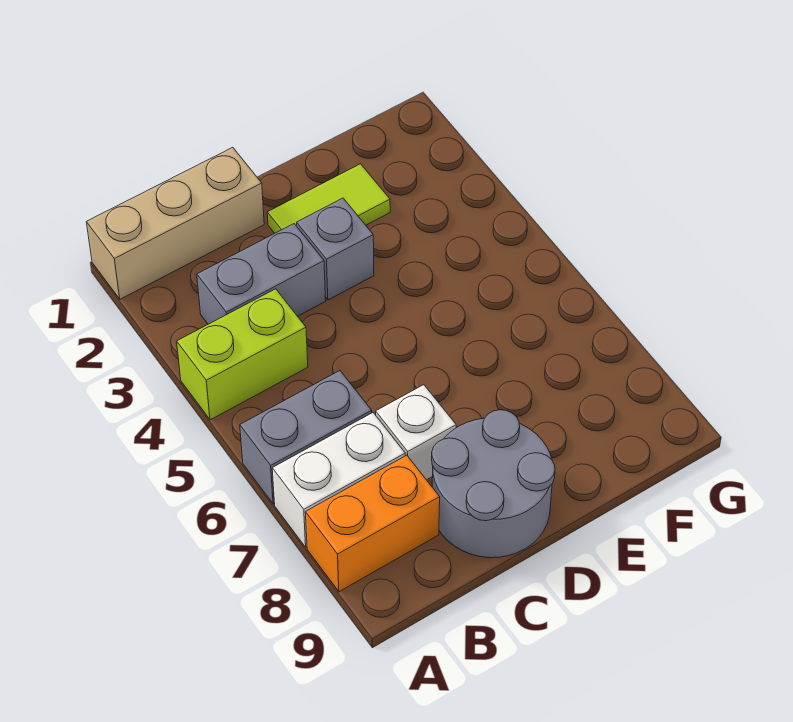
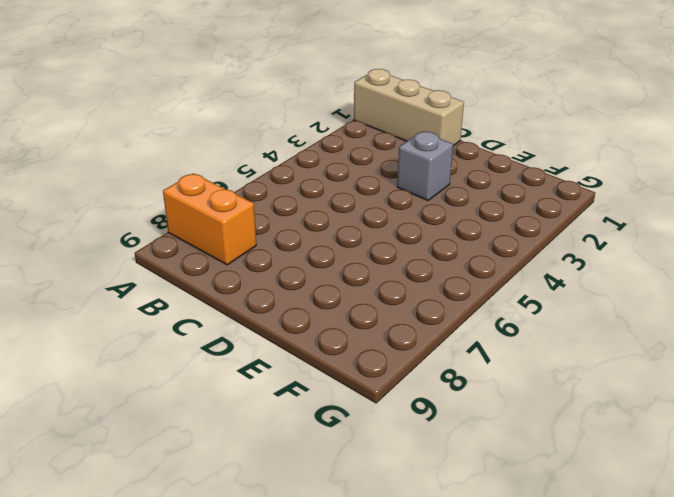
none -> lime 1x2 brick [177,289,308,420]
none -> grey 1x2 brick [240,371,372,504]

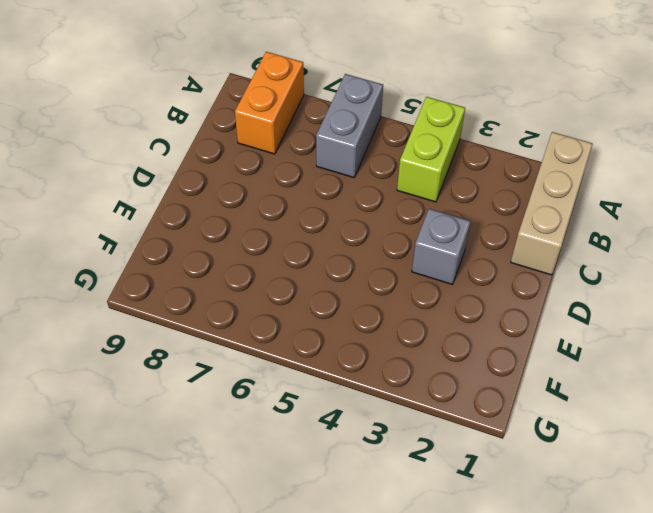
none -> white 1x2 brick [272,413,405,547]
none -> grey 1x2 brick [197,224,326,324]

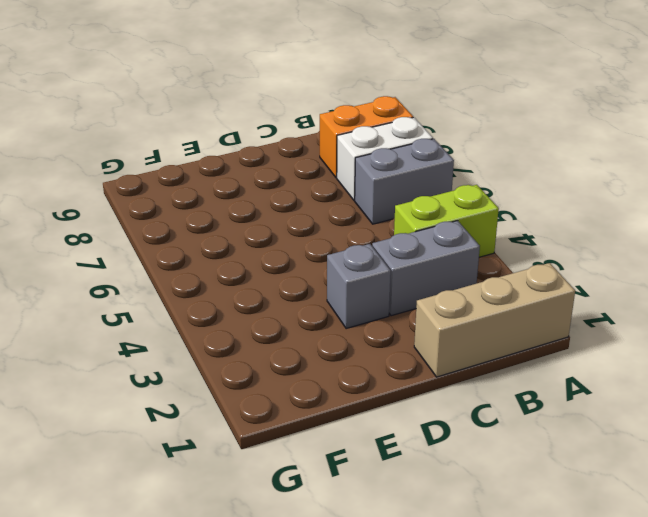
none -> white 1x1 brick [376,385,456,480]
none -> grey 2x2 round brick [432,410,555,558]

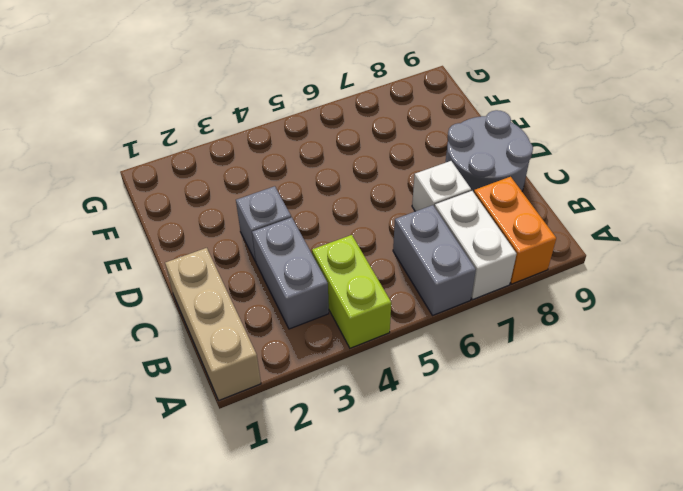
none -> lime 1x2 tile [267,164,390,233]

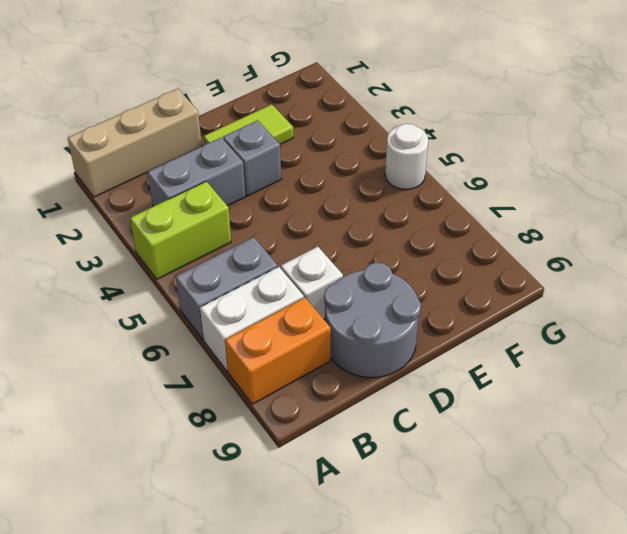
white 1x1 round brick [385,124,428,190] -> none

